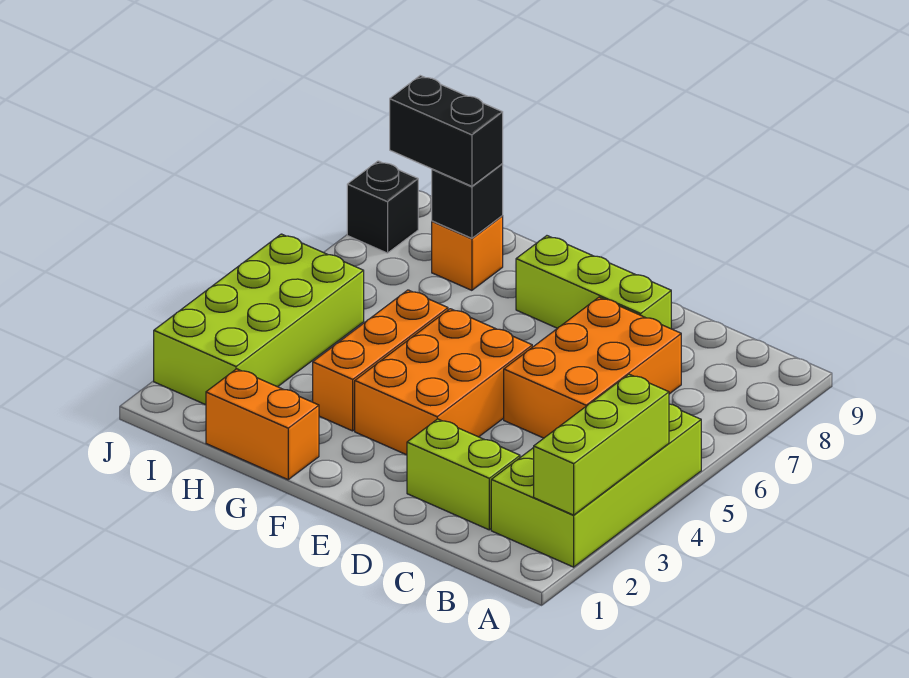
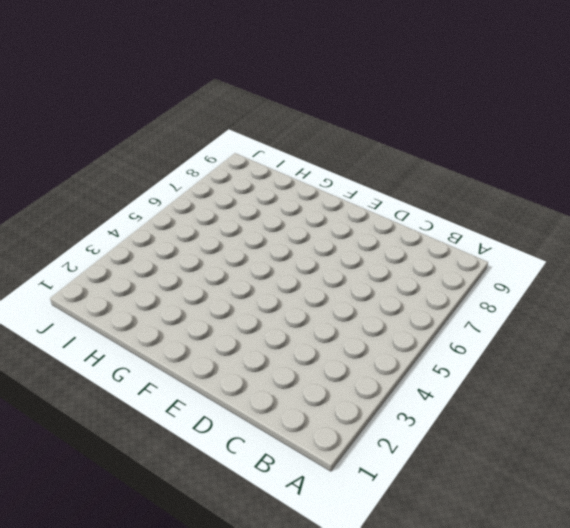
none -> lime 2x4 brick [491,404,701,567]
none -> lime 1x2 brick [407,419,520,530]
none -> orange 2x3 brick [504,297,681,438]

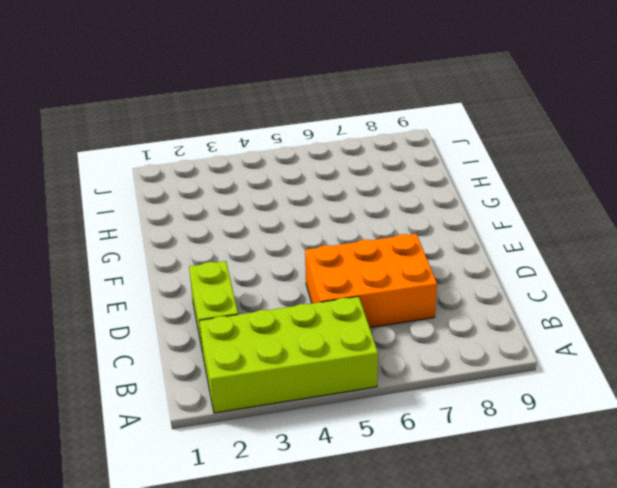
none -> lime 1x3 brick [516,236,671,329]
none -> orange 2x3 brick [355,309,532,455]
none -> orange 1x2 brick [206,369,319,480]

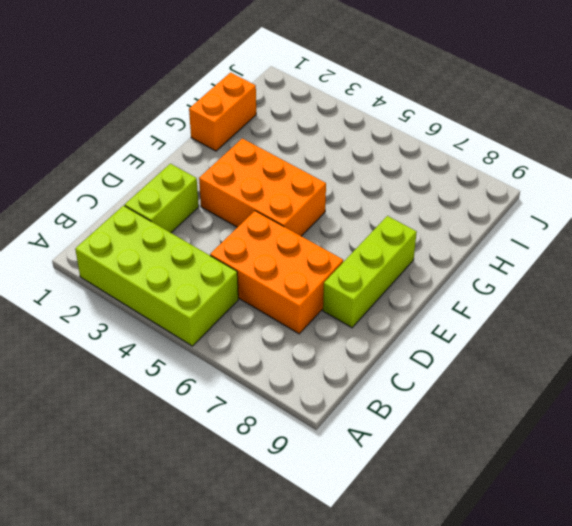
none -> orange 1x3 brick [313,290,448,431]
none -> orange 1x1 brick [432,216,503,290]
none -> lime 2x4 brick [154,234,364,405]

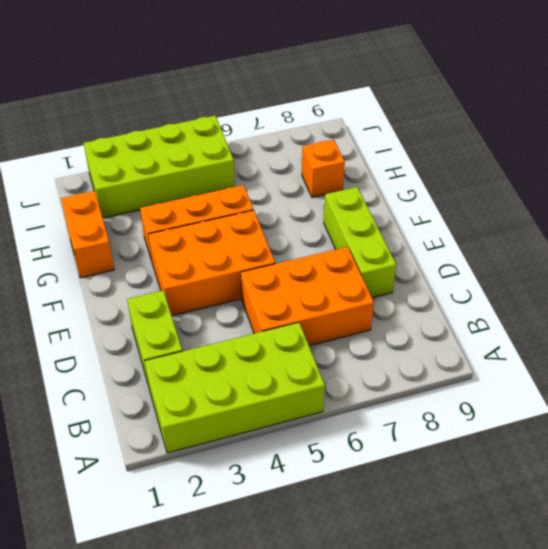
none -> black 1x1 brick [347,161,418,253]
none -> lime 1x3 brick [534,374,669,515]
none -> black 1x1 brick [432,164,503,238]

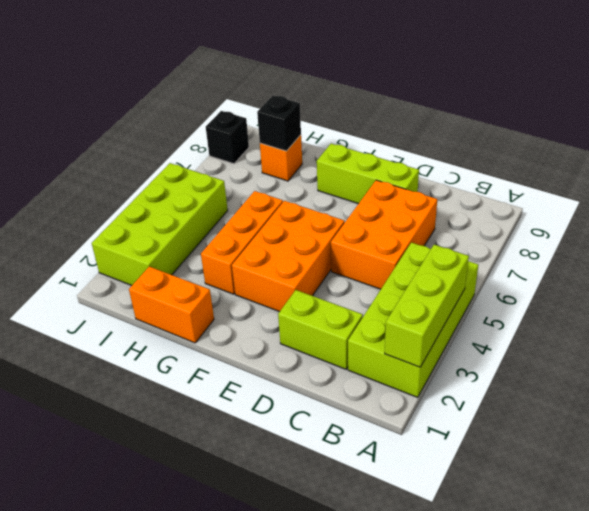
none -> black 1x2 brick [390,76,503,186]

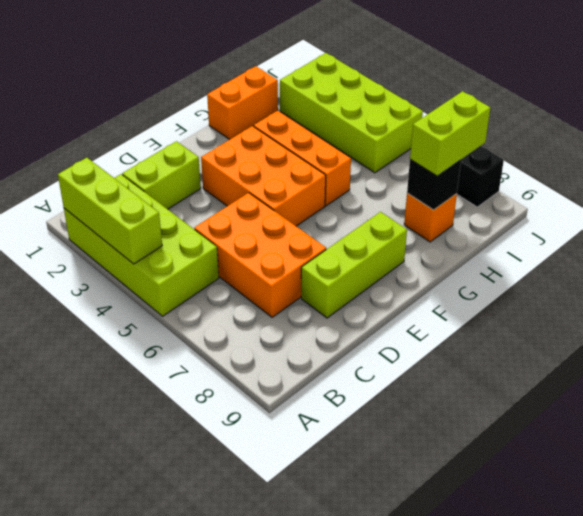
lime 1x2 brick [410,91,490,176] -> black 1x2 brick [390,76,503,186]

